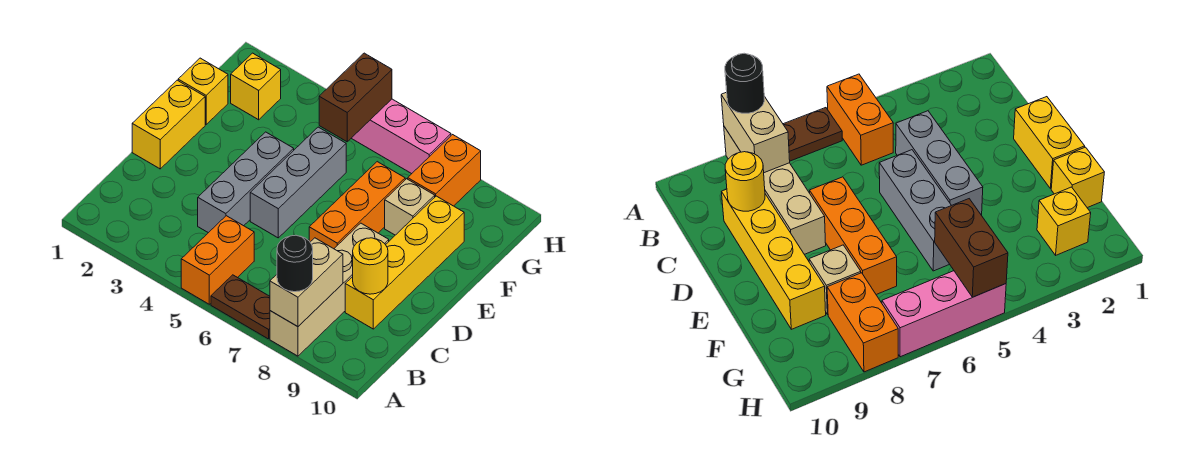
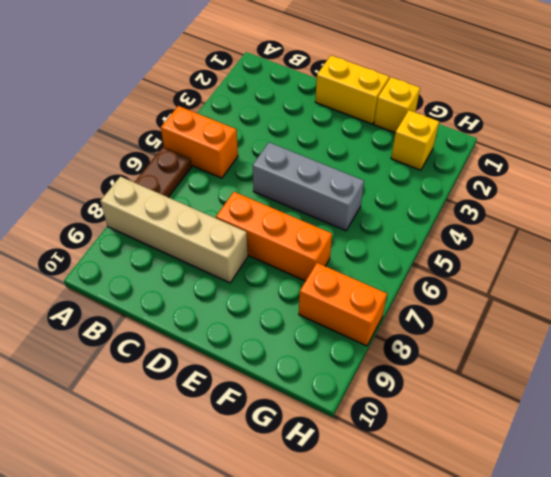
none -> grey 1x3 brick [198,132,294,233]
none -> yellow 1x4 brick [345,196,464,329]
none -> tan 1x1 brick [385,179,435,235]

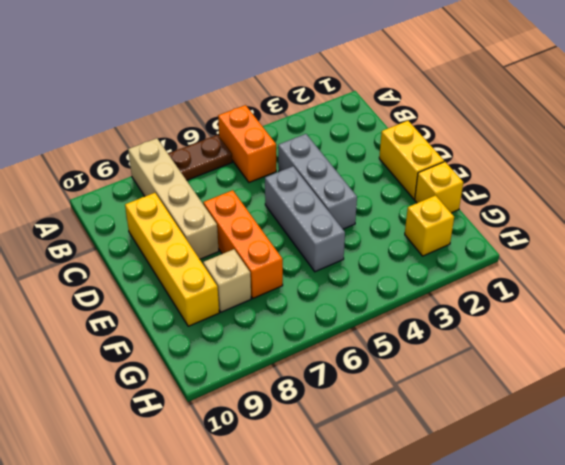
none -> orange 1x2 brick [408,135,481,206]
none -> pink 1x3 brick [351,99,451,174]
none -> tan 1x2 brick [270,238,343,327]

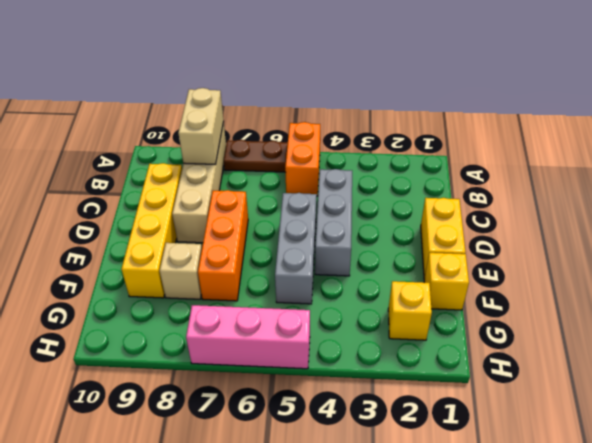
none -> orange 1x2 brick [408,135,481,206]
none -> yellow 1x1 round brick [353,238,388,294]
none -> brown 1x2 brick [319,53,392,142]

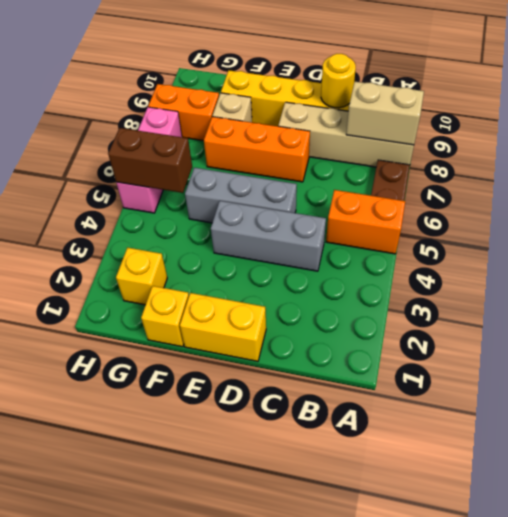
none -> black 1x1 round brick [277,235,313,292]

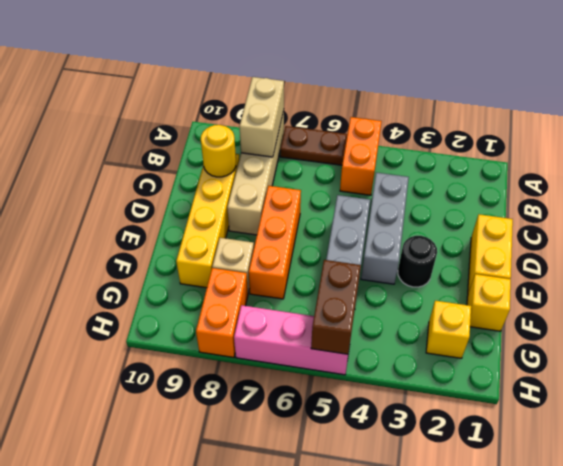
black 1x1 round brick [398,236,437,287] -> black 1x1 round brick moved to [277,235,313,292]

